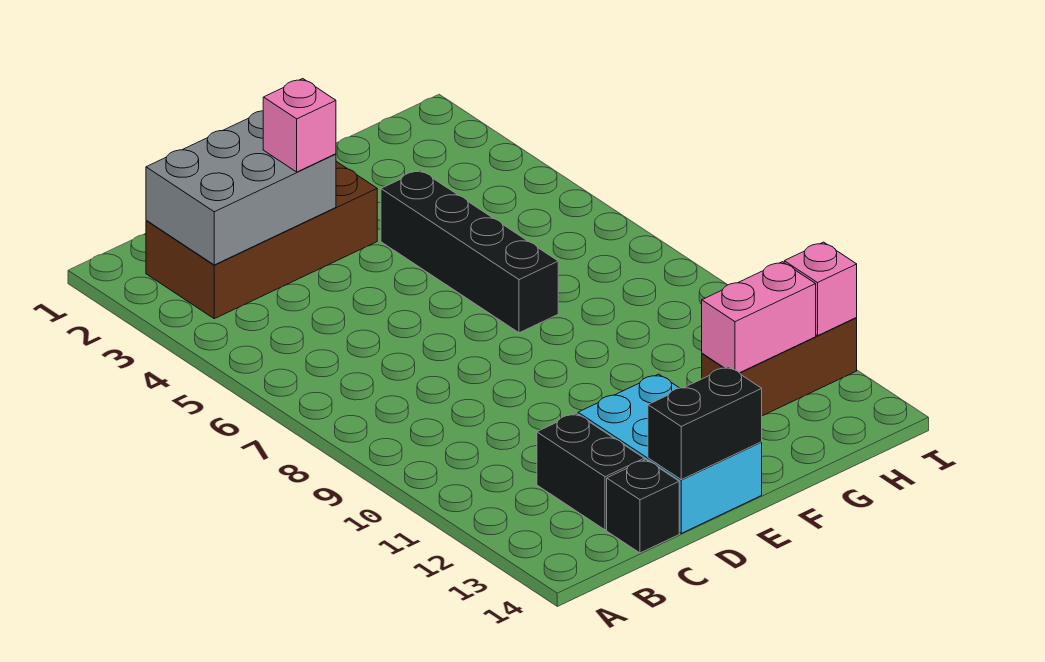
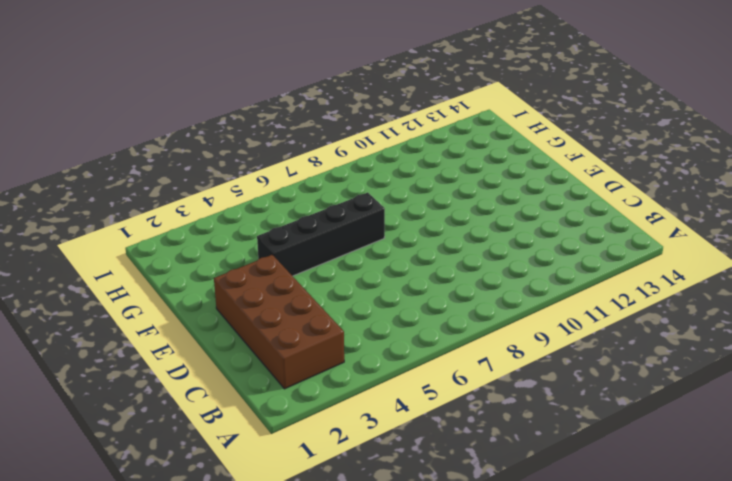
none -> black 1x2 brick [537,413,644,530]
none -> black 1x1 brick [607,460,679,553]

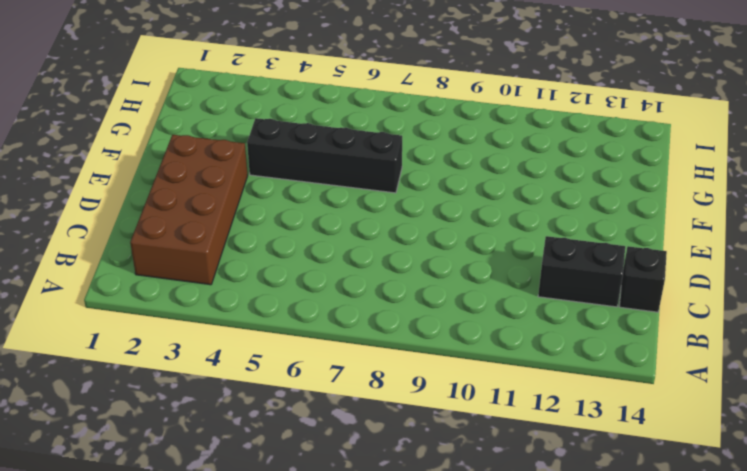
none -> cyan 2x3 brick [578,374,762,533]
none -> brown 1x3 brick [702,318,857,416]

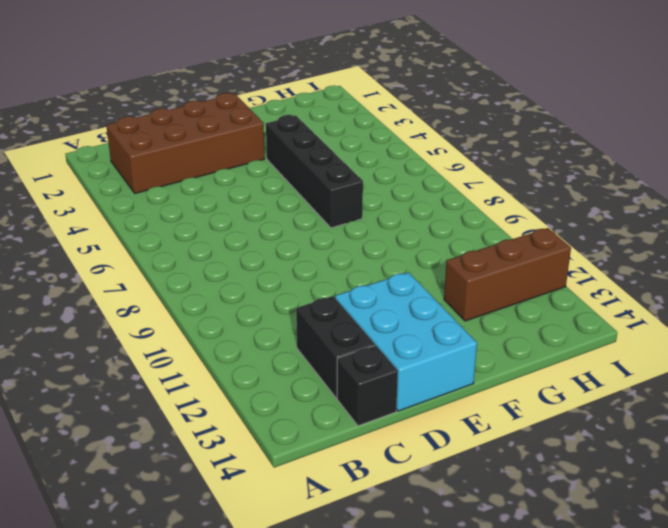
none -> grey 2x3 brick [146,111,336,265]
none -> black 1x2 brick [648,367,762,480]

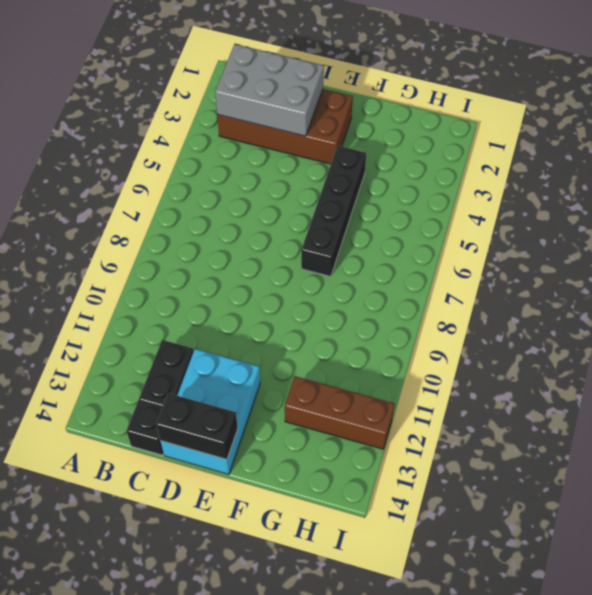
none -> pink 1x2 brick [702,262,816,373]
none -> pink 1x1 brick [784,242,857,336]

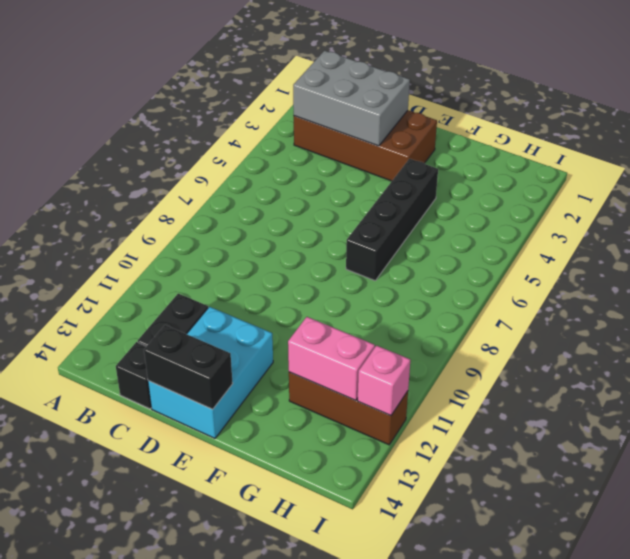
none -> pink 1x1 brick [263,79,336,172]

